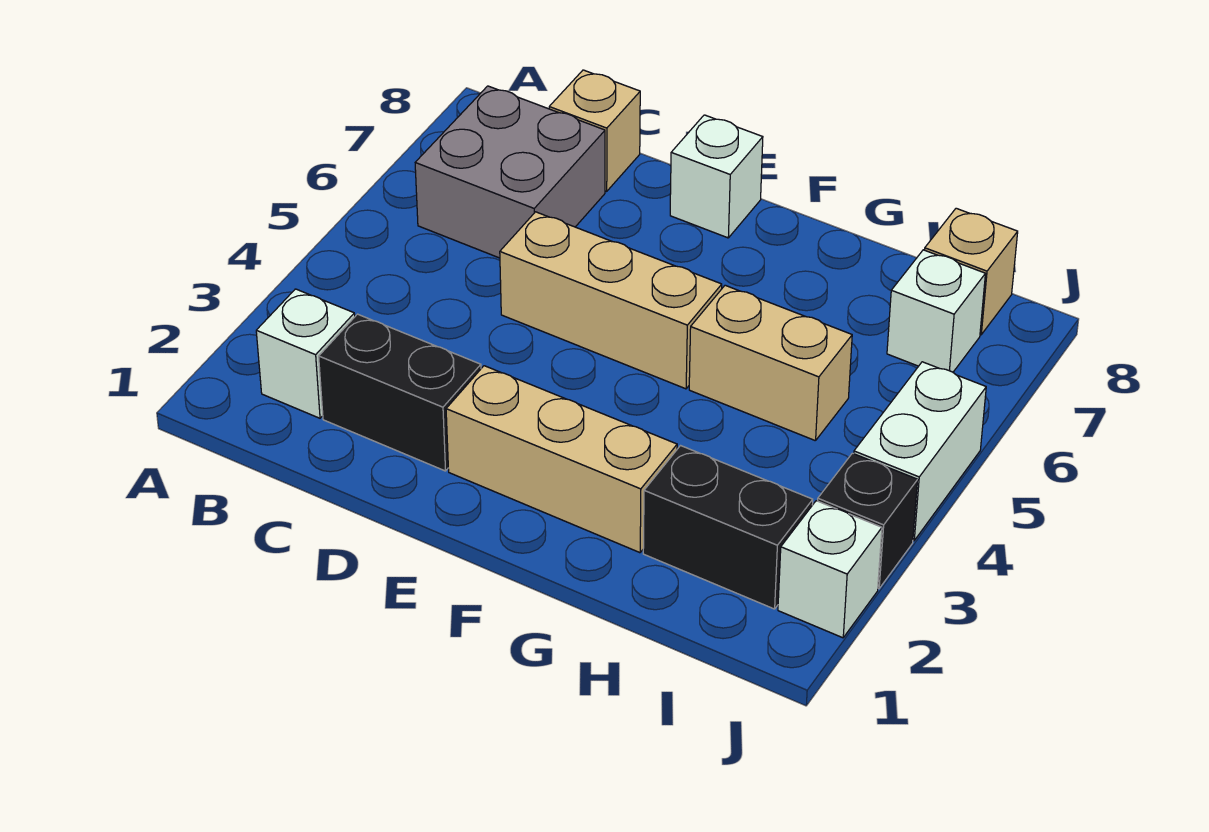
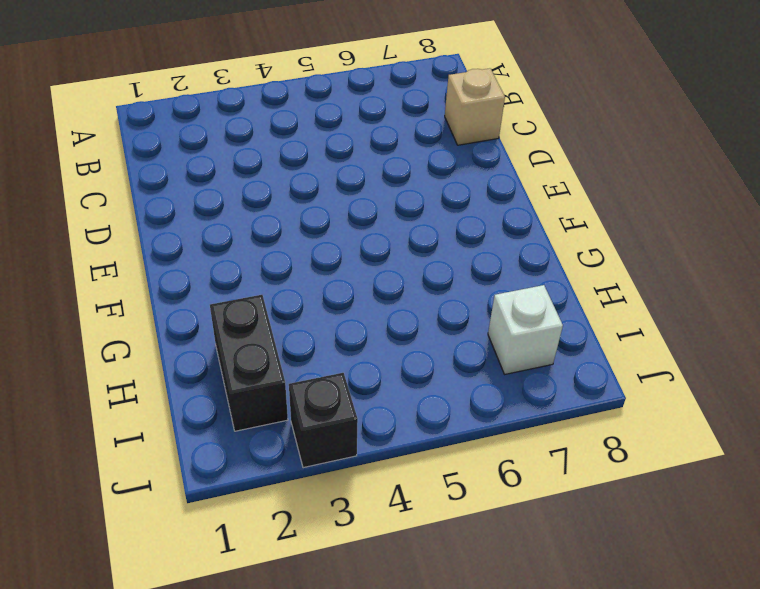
none -> white 1x1 brick [256,289,355,418]
none -> grey 2x2 brick [415,86,605,258]
none -> black 1x2 brick [319,314,481,471]

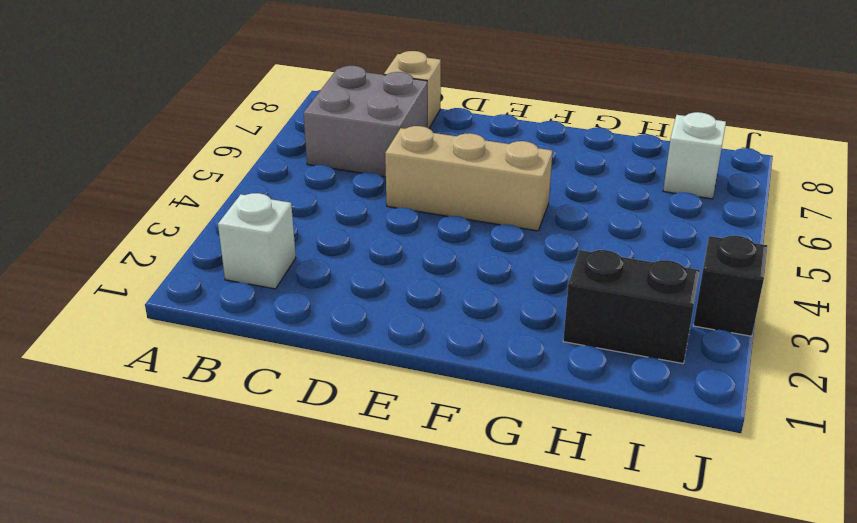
none -> black 1x2 brick [319,314,481,471]
none -> tan 1x3 brick [446,366,677,553]
none -> white 1x1 brick [670,115,763,238]

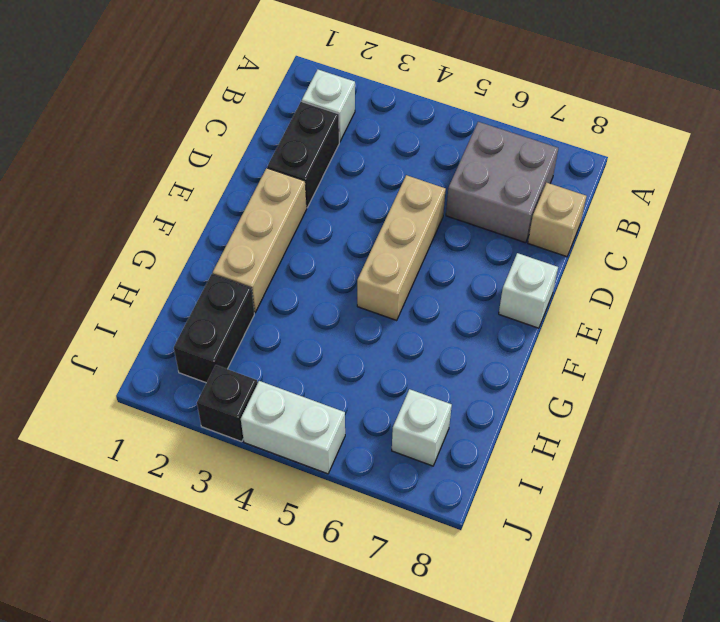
none -> tan 1x2 brick [689,285,852,441]
none -> tan 1x1 brick [925,208,1018,335]
none -> white 1x1 brick [778,501,882,638]

